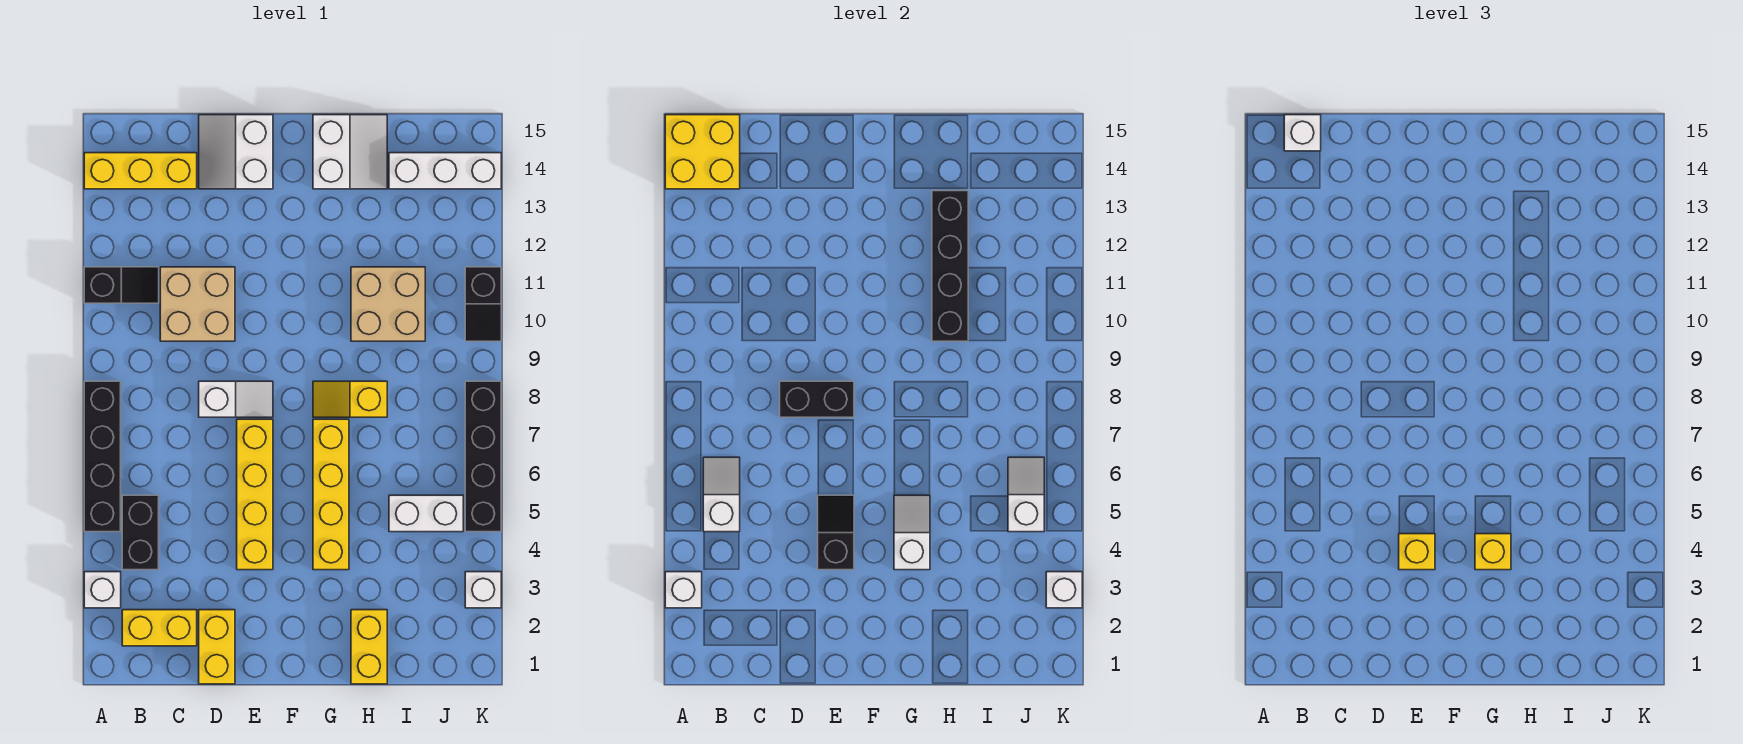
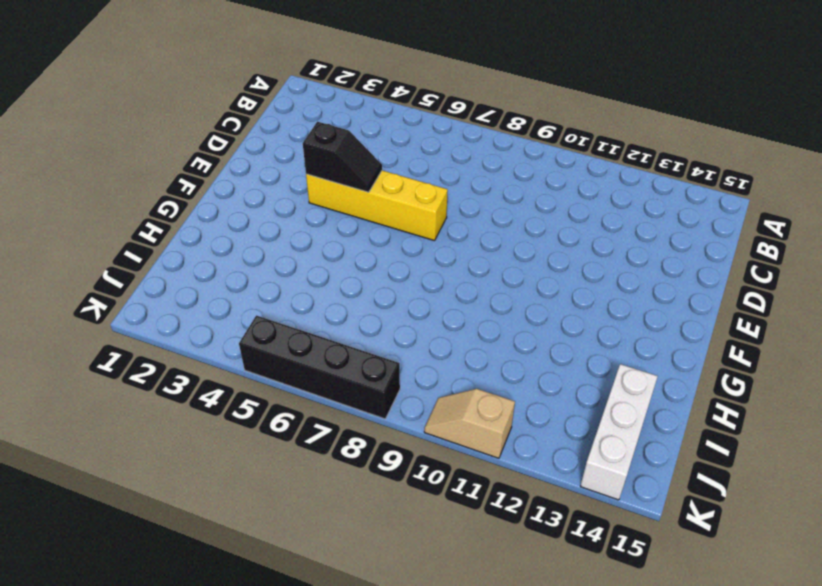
tan 1x2 slope [424,389,515,458] -> black 1x2 slope [465,267,501,341]
none -> white 1x1 brick [84,572,121,608]
none -> black 1x4 brick [84,381,121,532]
none -> black 1x2 slope [84,267,159,303]
none -> yellow 1x3 brick [84,153,197,189]

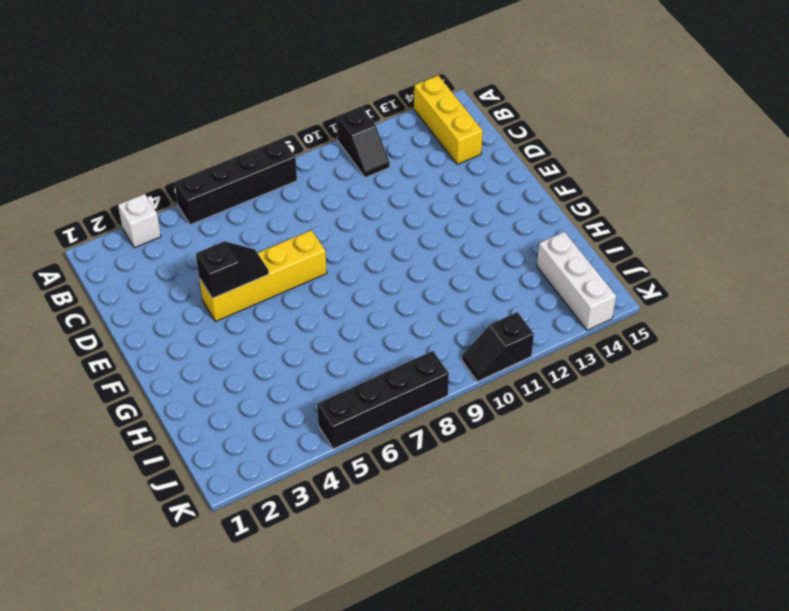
none -> yellow 1x2 brick [122,610,197,646]
none -> black 1x2 brick [122,495,159,570]
none -> tan 2x2 brick [160,267,235,341]
none -> yellow 1x2 brick [199,610,235,684]

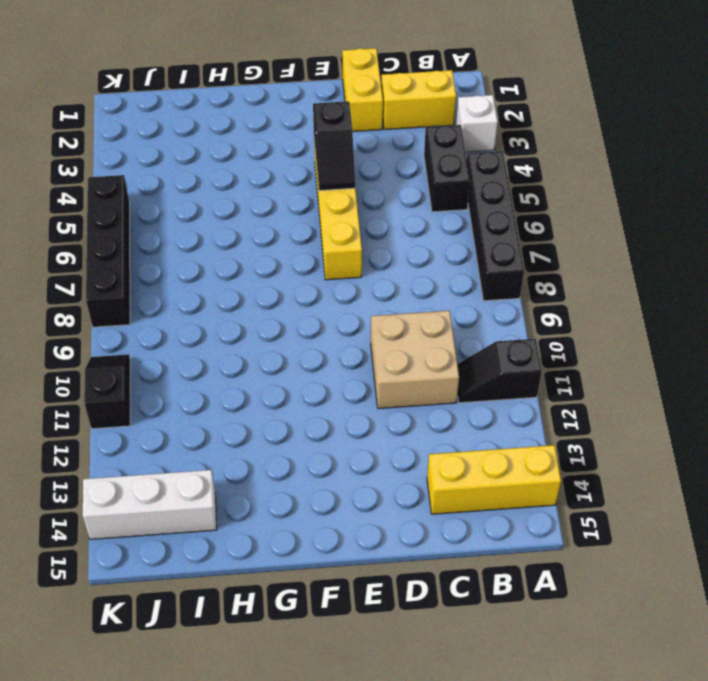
none -> white 1x2 slope [199,381,273,417]
none -> white 2x2 slope [199,115,273,189]
none -> yellow 1x4 brick [313,419,349,570]
none -> yellow 1x2 slope [313,381,387,417]

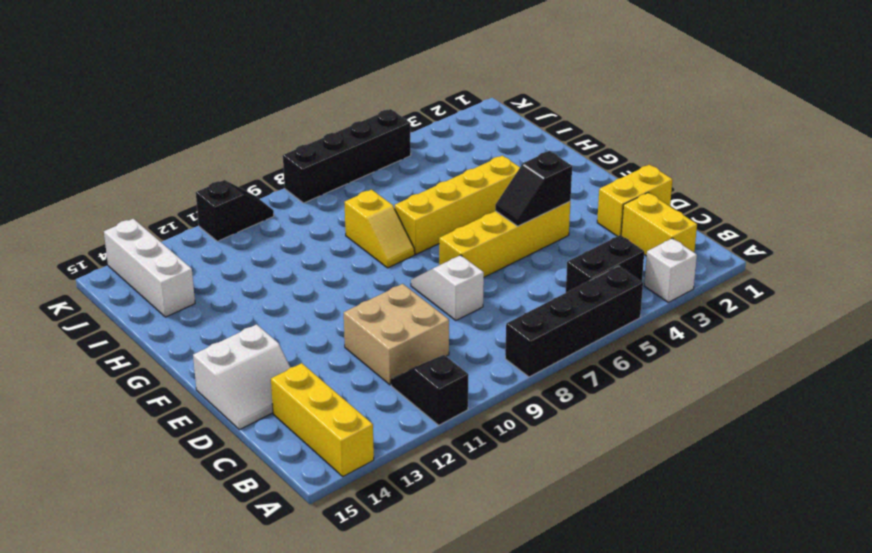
none -> white 2x2 slope [313,115,387,189]
none -> yellow 1x2 brick [351,610,387,684]
none -> tan 2x2 brick [351,267,425,341]
none -> white 1x2 brick [389,495,463,532]

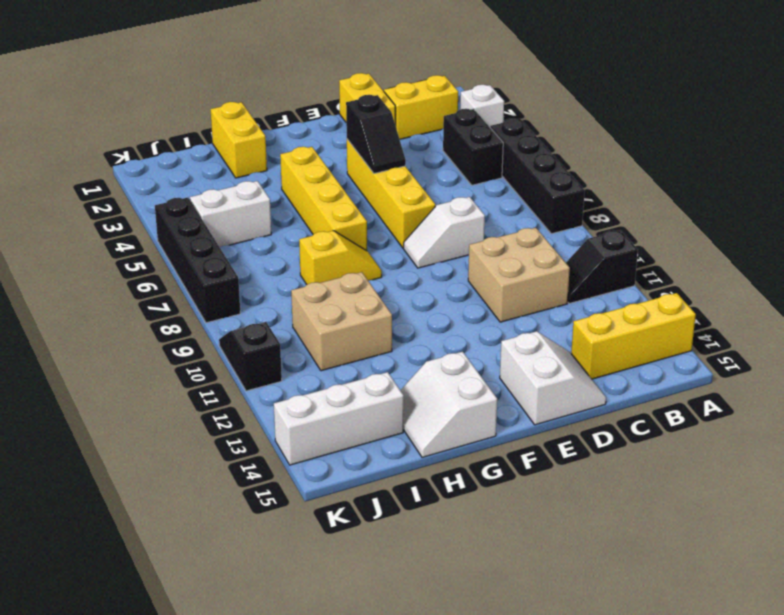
none -> white 1x1 brick [465,572,501,608]
none -> white 1x1 brick [665,572,702,608]
none -> yellow 2x2 brick [665,115,740,189]
none -> white 1x2 slope [703,457,740,532]

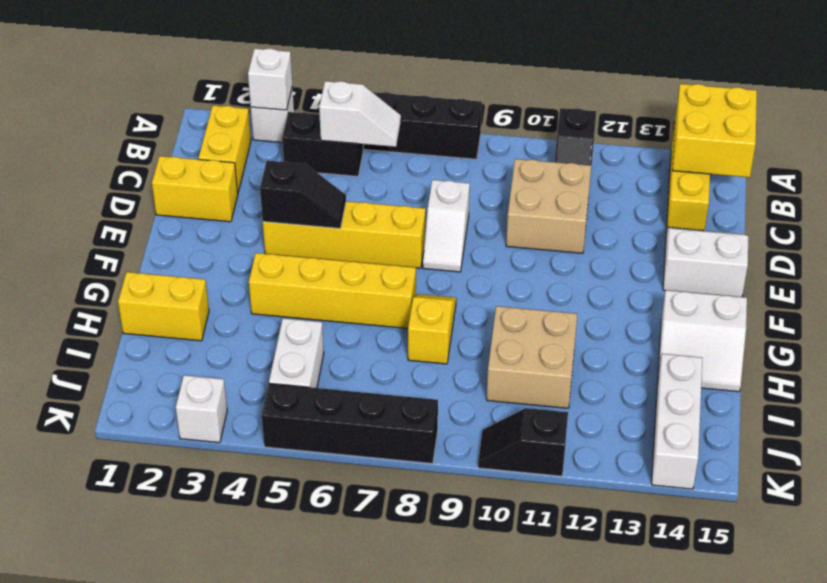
none -> black 1x2 brick [780,381,854,417]
none -> white 1x2 slope [894,495,930,570]
none -> black 1x4 brick [932,191,968,341]
none -> white 1x2 slope [1008,457,1044,532]

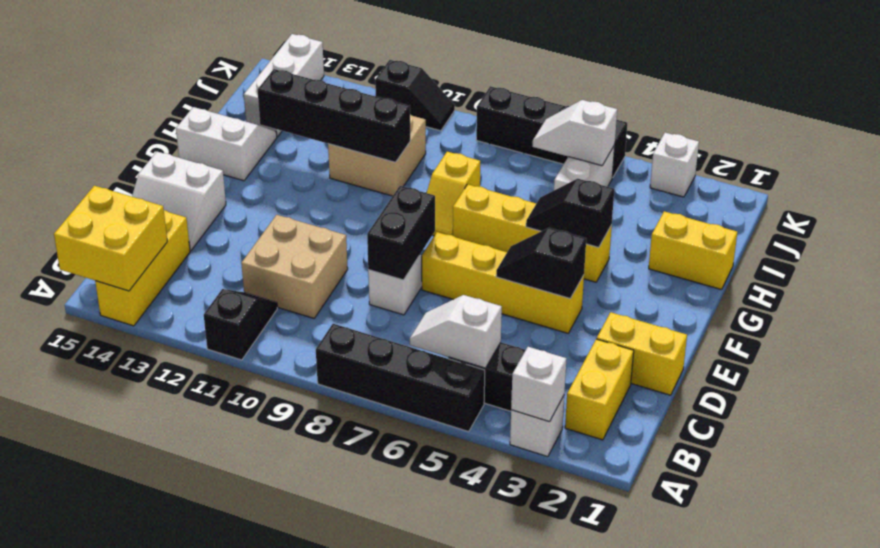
black 1x2 slope [526,179,614,248] -> white 1x2 slope [894,495,930,570]
none -> white 1x1 brick [1046,572,1082,608]
none -> white 1x1 brick [1284,115,1321,151]
none -> yellow 1x1 brick [1399,534,1435,570]
none -> yellow 1x1 brick [1475,534,1511,570]

